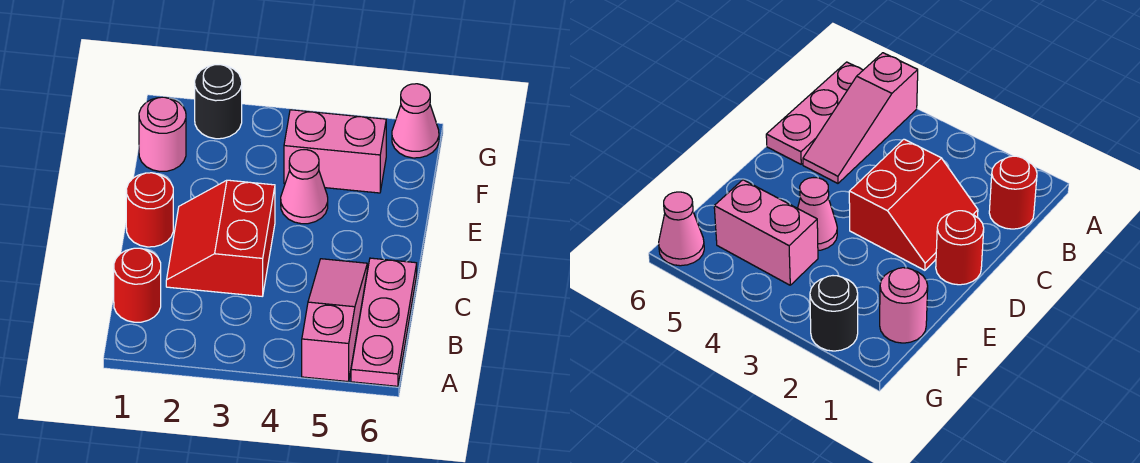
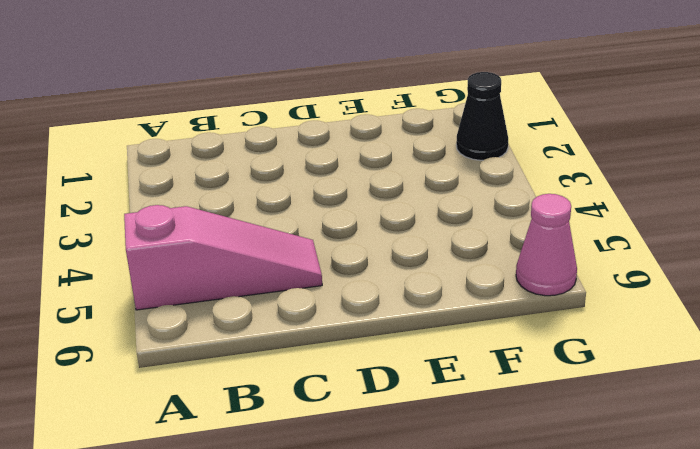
black 1x1 cone [456,72,508,160] -> black 1x1 round brick [195,65,242,139]
none -> pink 1x3 plate [351,258,417,386]
none -> red 1x1 round brick [114,248,161,322]

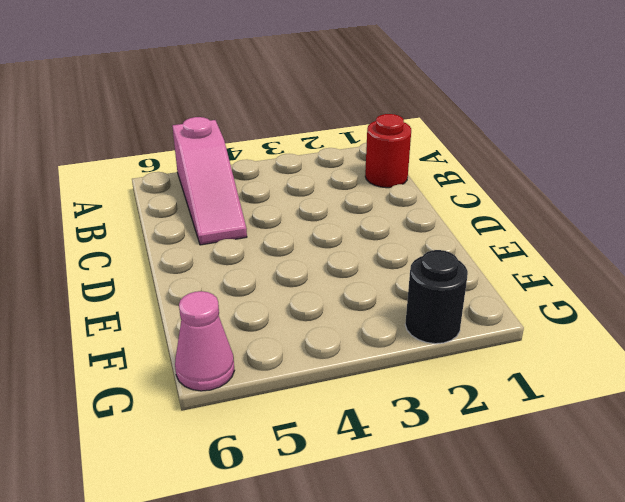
none -> pink 1x3 plate [351,258,417,386]
none -> red 2x2 slope [166,180,275,296]

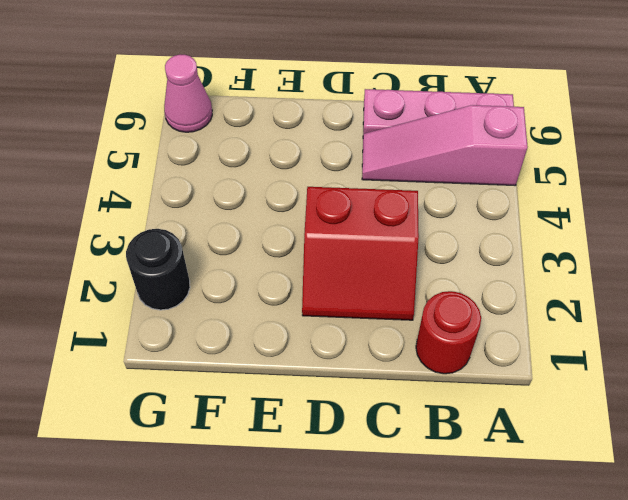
none -> red 1x1 round brick [126,173,173,247]
none -> pink 1x1 cone [281,150,328,224]

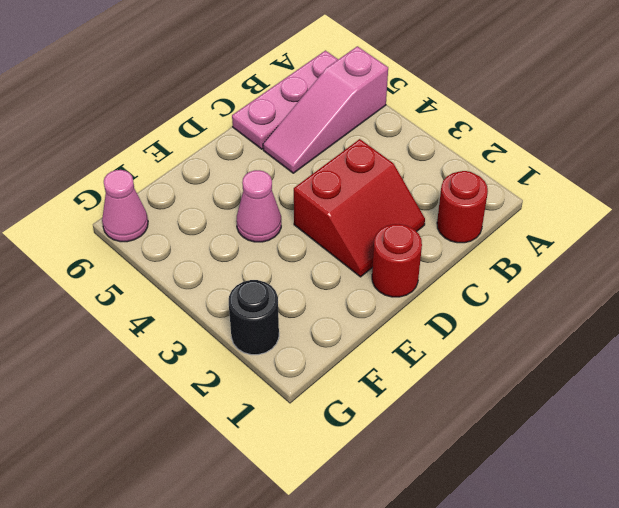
none -> pink 1x1 round brick [139,97,186,172]
none -> pink 1x2 brick [284,110,386,193]

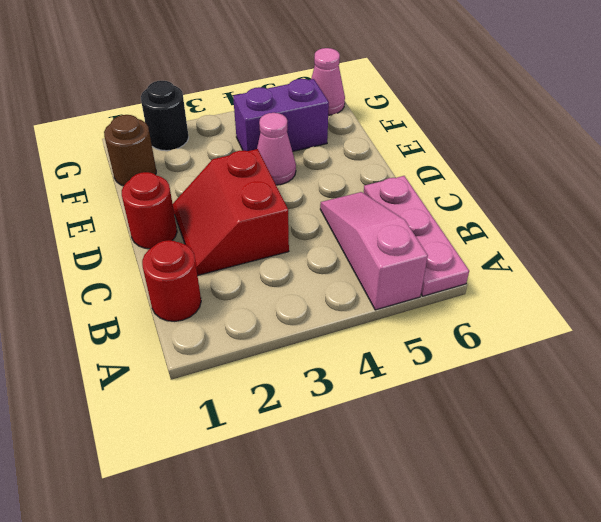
brown 1x1 round brick [104,115,156,186] -> pink 1x1 round brick [139,97,186,172]
purple 1x2 brick [233,79,329,152] -> pink 1x2 brick [284,110,386,193]

